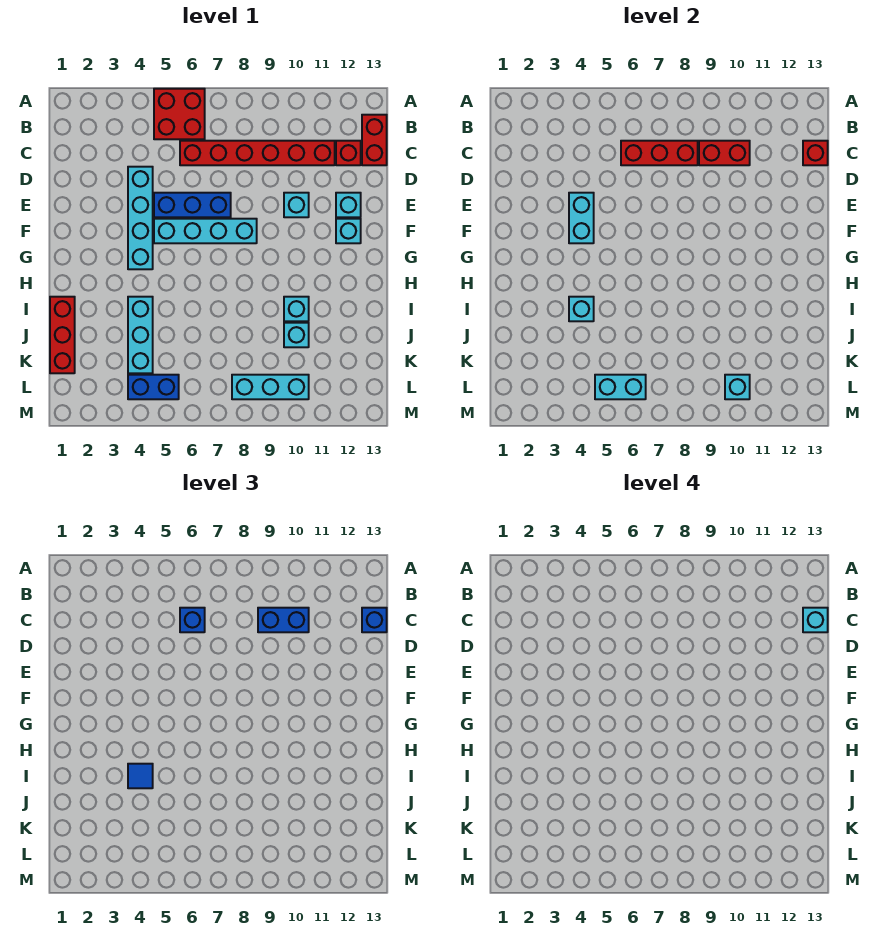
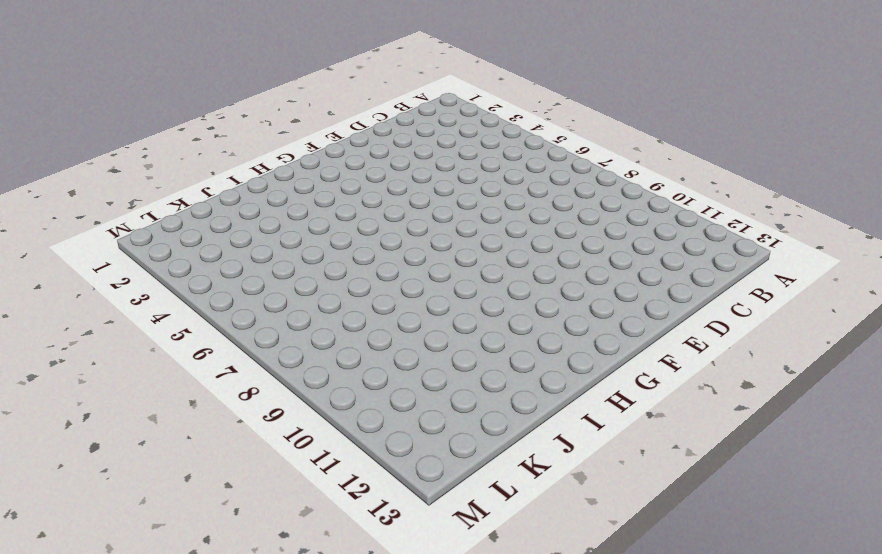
none -> red 2x2 brick [154,89,205,139]
none -> red 1x2 brick [362,115,387,165]
none -> red 1x6 brick [180,141,335,165]

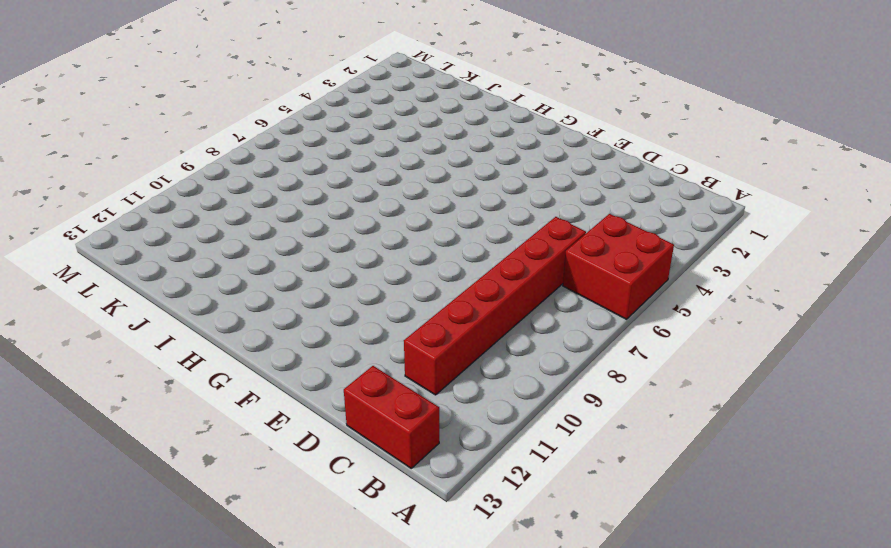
none -> red 1x1 brick [336,141,361,165]
none -> cyan 1x4 brick [128,167,153,269]
none -> blue 1x3 brick [154,193,231,217]

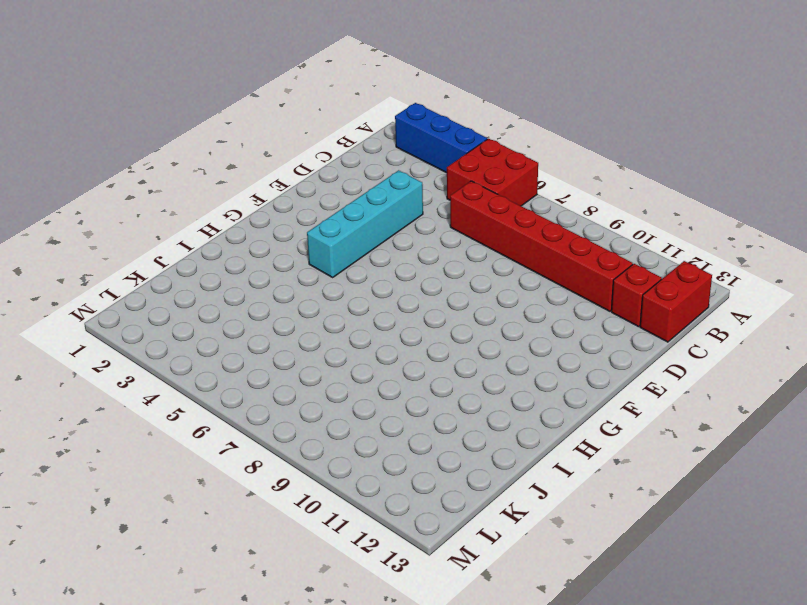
blue 1x3 brick [395,103,487,173] -> blue 1x3 brick moved to [154,193,231,217]
none -> cyan 1x1 brick [284,193,309,217]
none -> cyan 1x1 brick [336,193,361,217]
none -> cyan 1x4 brick [154,219,257,243]

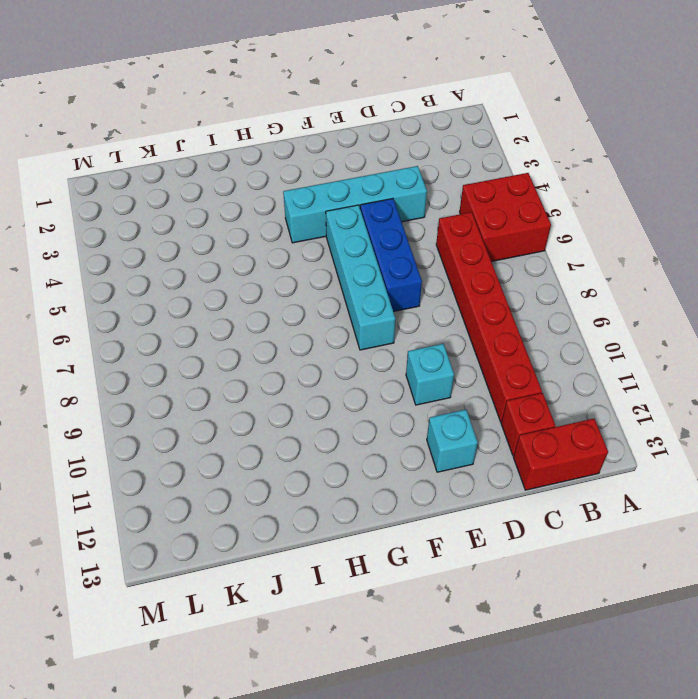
none -> cyan 1x1 brick [336,219,361,243]
none -> red 1x3 brick [50,297,75,373]
none -> cyan 1x3 brick [128,297,153,373]

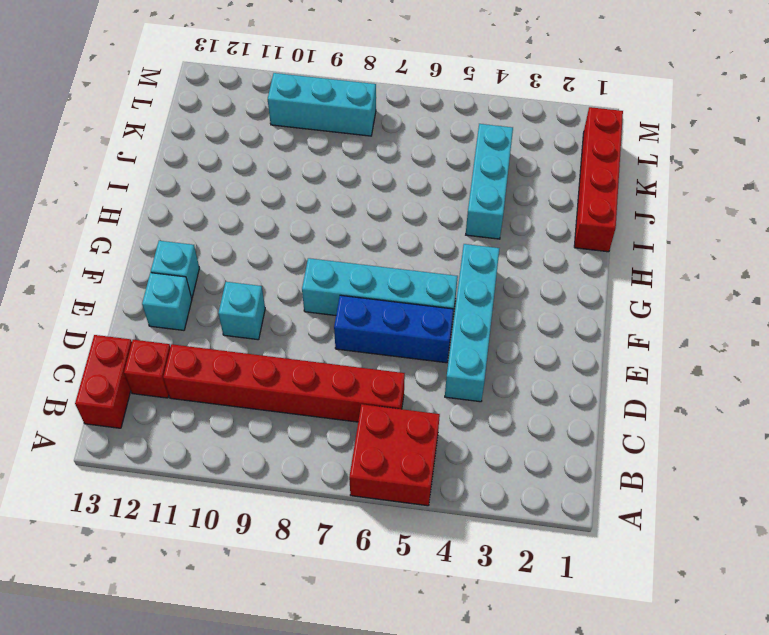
red 1x4 brick [574,107,623,252] -> red 1x3 brick [50,297,75,373]
none -> cyan 1x1 brick [284,297,309,321]
none -> cyan 1x1 brick [284,323,309,347]
none -> blue 1x2 brick [128,375,179,399]

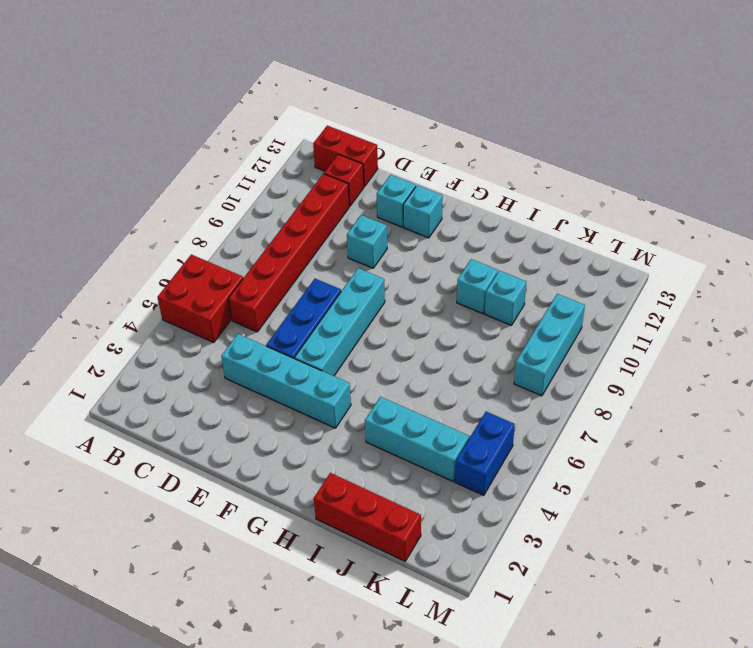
none -> red 1x3 brick [621,141,698,165]
none -> red 1x2 brick [699,141,750,165]
none -> red 1x1 brick [803,141,828,165]

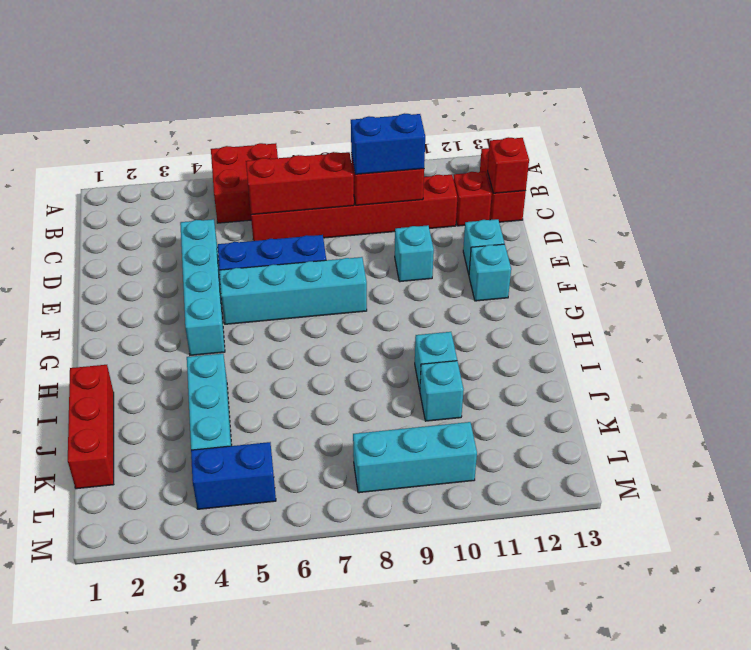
none -> cyan 1x2 brick [569,193,594,243]
none -> cyan 1x1 brick [569,297,594,321]
none -> cyan 1x2 brick [595,375,646,399]

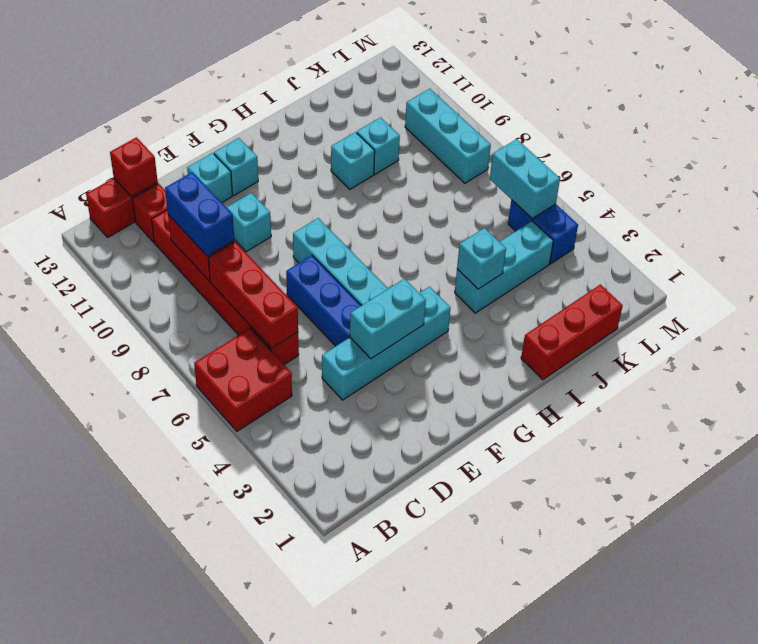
none -> cyan 1x1 brick [725,375,750,399]
none -> blue 1x1 brick [180,608,205,632]
none -> blue 1x1 brick [362,608,387,632]

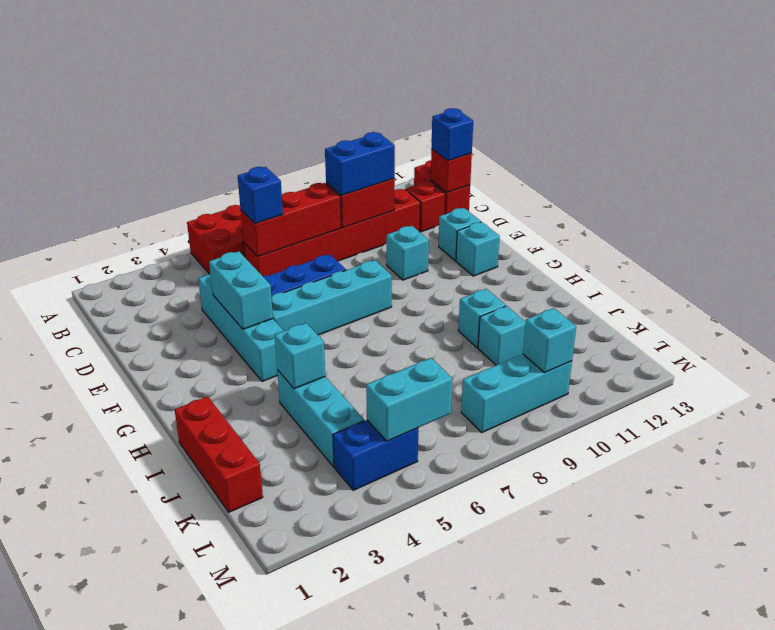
none -> blue 1x1 tile [128,764,153,788]
none -> cyan 1x1 brick [803,608,828,632]

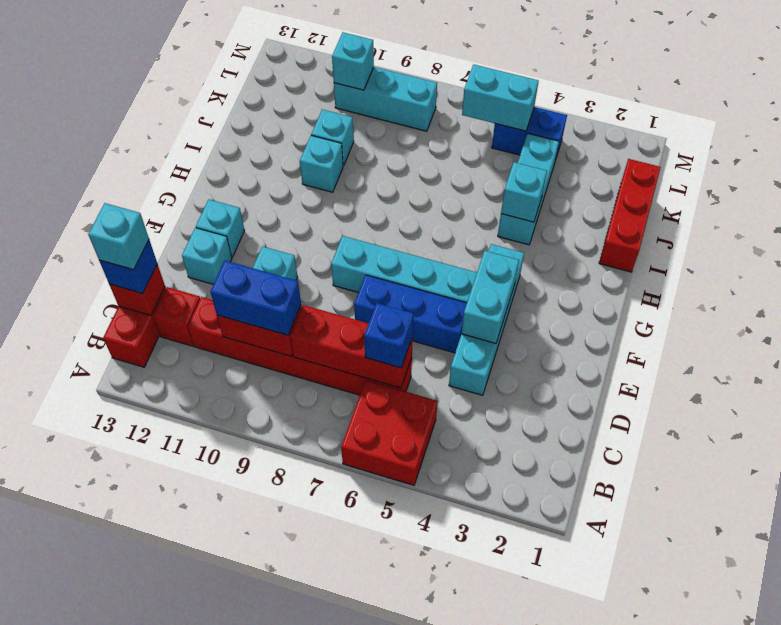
none -> blue 1x1 tile [128,764,153,788]

